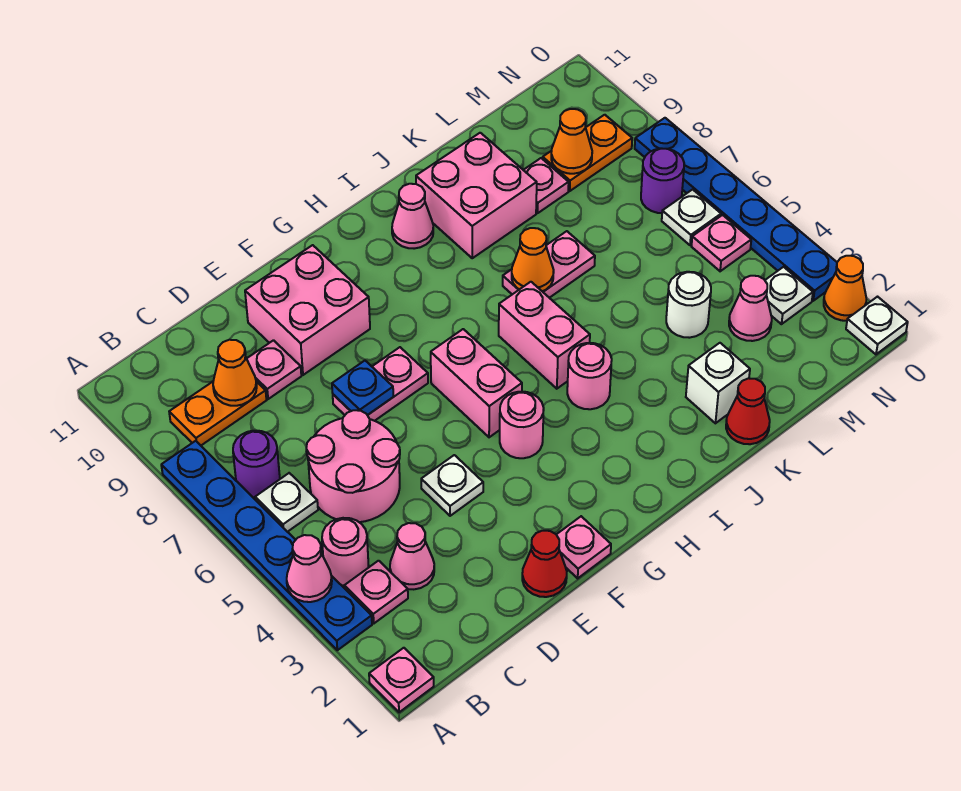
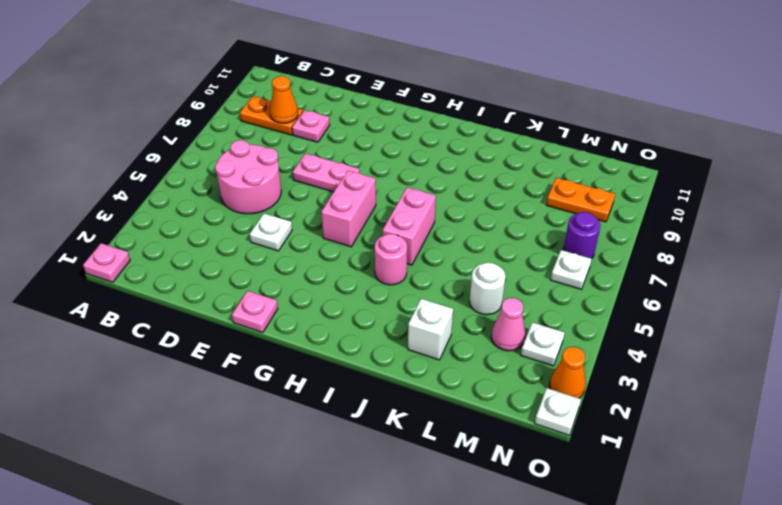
none -> blue 1x6 plate [161,441,372,650]
none -> pink 1x1 plate [344,561,408,623]
none -> pink 1x1 round brick [322,518,369,586]
none -> white 1x1 plate [255,473,318,532]

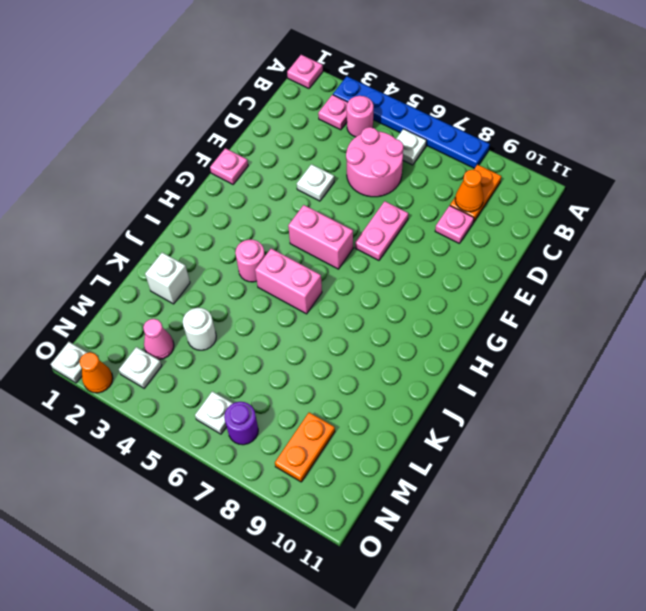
none -> purple 1x1 round brick [233,431,280,498]
none -> pink 1x1 cone [390,523,434,589]
none -> red 1x1 cone [522,531,567,597]
none -> pink 2x2 brick [245,245,370,375]

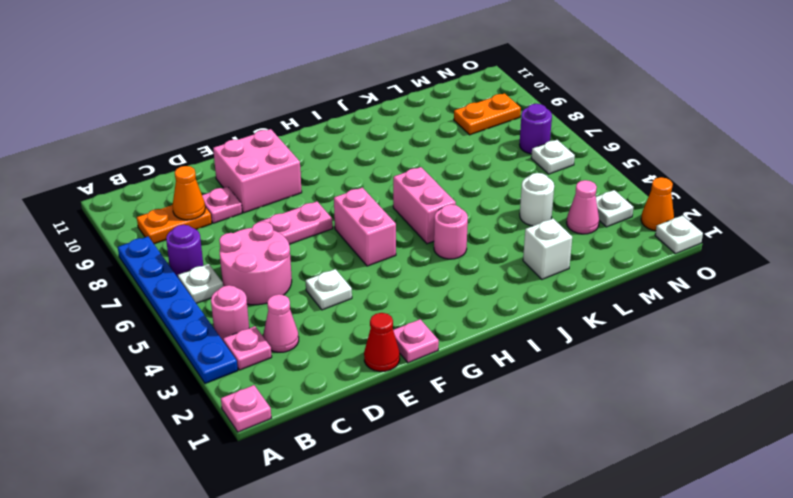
none -> pink 1x1 round brick [500,392,544,458]
none -> pink 1x1 cone [392,184,433,249]
none -> pink 1x2 plate [503,231,595,298]
none -> pink 2x2 brick [416,133,537,258]

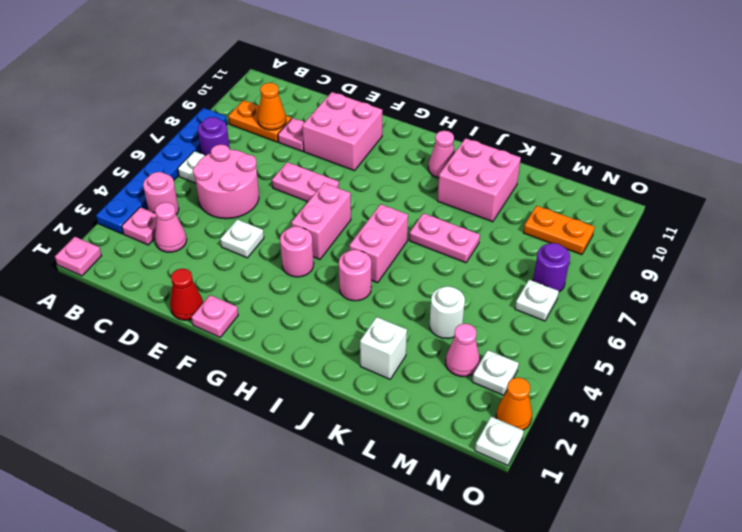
none -> red 1x1 cone [726,378,770,444]
none -> pink 1x1 plate [524,158,569,213]
none -> pink 1x1 plate [691,215,751,271]
none -> blue 1x6 plate [635,118,837,301]

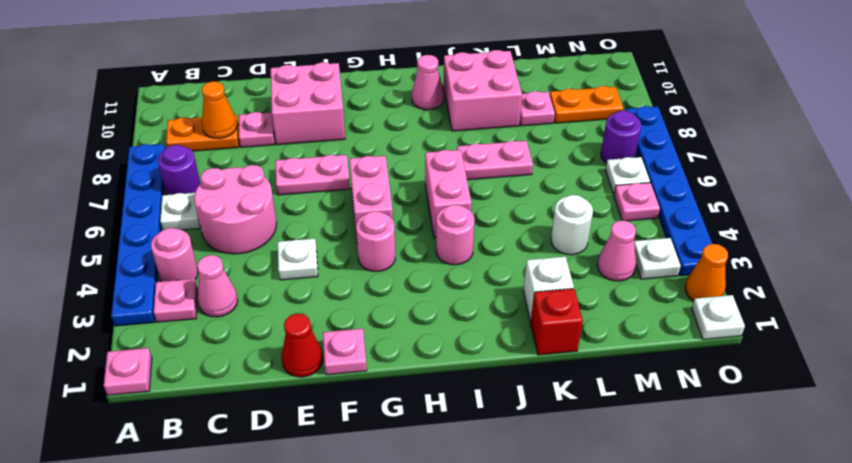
red 1x1 brick [531,289,583,355] -> red 1x1 cone [726,378,770,444]
none -> pink 1x1 cone [287,535,332,602]
none -> blue 1x1 plate [332,361,393,415]
none -> orange 1x1 cone [512,228,554,291]
none -> orange 1x1 cone [551,109,592,174]

